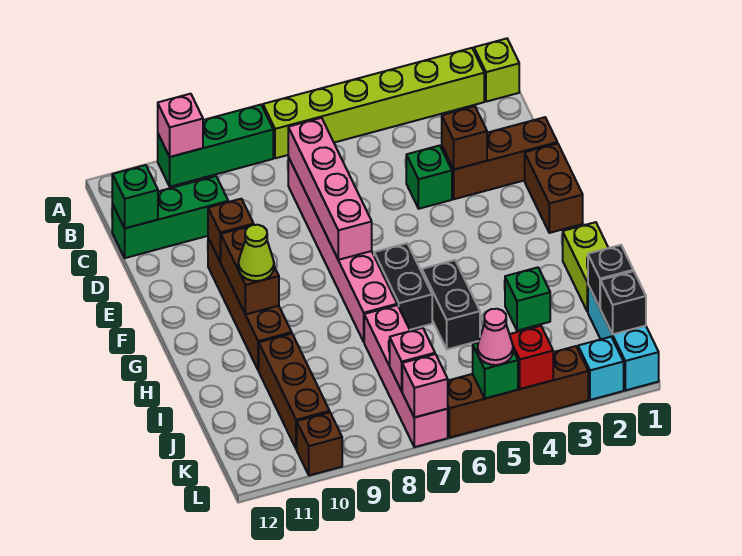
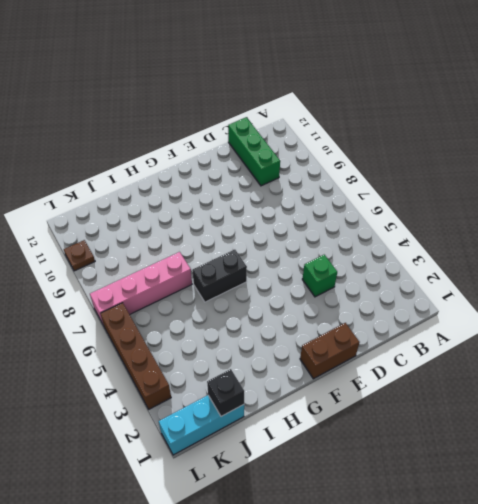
brown 1x1 plate [64,240,95,271] -> brown 1x1 brick [297,412,342,475]
none -> lime 1x1 brick [474,39,519,102]
none -> lime 1x6 brick [263,48,484,158]
none -> green 1x3 brick [158,105,273,187]
none -> pink 1x6 brick [288,157,397,342]

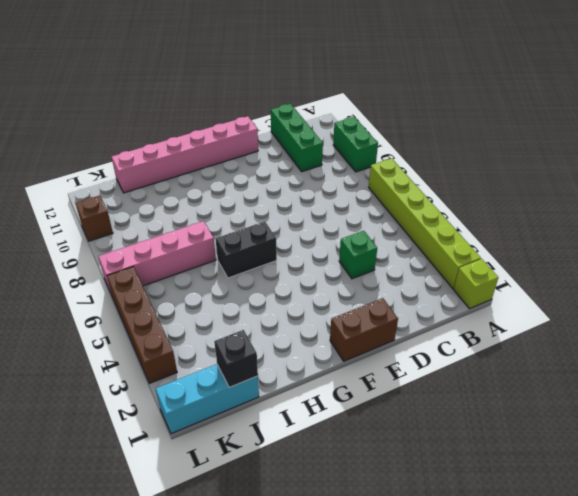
green 1x2 brick [333,117,378,172] -> green 1x3 brick [158,105,273,187]
pink 1x6 brick [112,116,258,193] -> pink 1x6 brick moved to [288,157,397,342]
none -> brown 1x3 brick [442,117,557,199]
none -> brown 1x4 brick [208,238,292,371]
none -> lime 1x2 brick [563,222,608,312]
none -> black 1x2 brick [422,260,480,349]

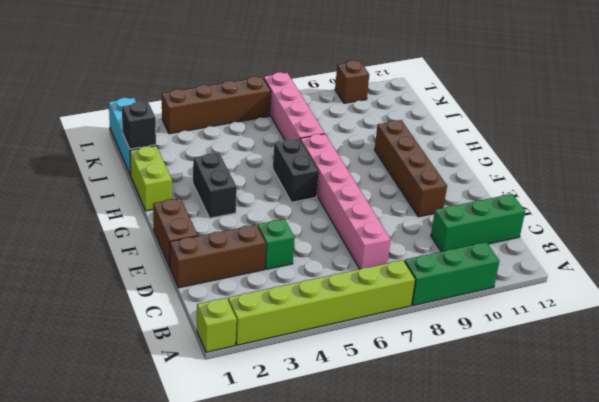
black 1x2 brick [193,153,237,218] -> black 1x2 brick moved to [422,260,480,349]
none -> green 1x1 brick [505,267,550,331]
none -> brown 1x3 brick [259,334,330,449]
none -> cyan 1x1 brick [578,337,624,400]
none -> pink 1x1 brick [158,94,203,157]

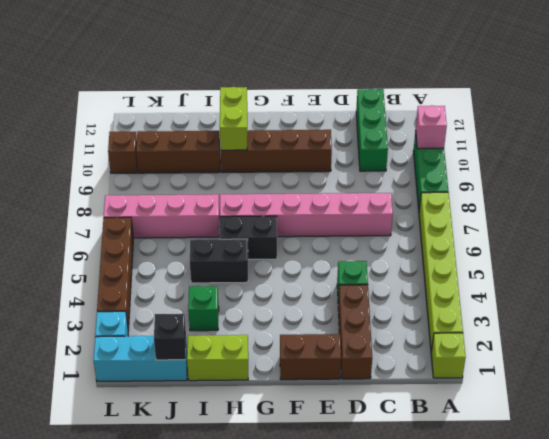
lime 1x2 brick [220,87,247,150] -> none
none -> pink 1x4 brick [288,118,372,260]
none -> green 1x1 brick [112,165,158,228]
none -> brown 1x1 brick [442,106,487,170]
none -> brown 1x1 brick [208,199,254,262]

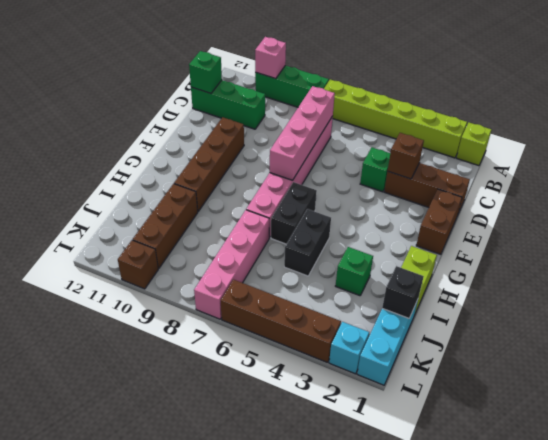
none -> brown 1x1 brick [208,199,254,262]
none -> brown 1x2 brick [221,226,279,314]
none -> black 1x1 brick [600,271,646,334]
none -> pink 1x1 brick [390,328,435,391]

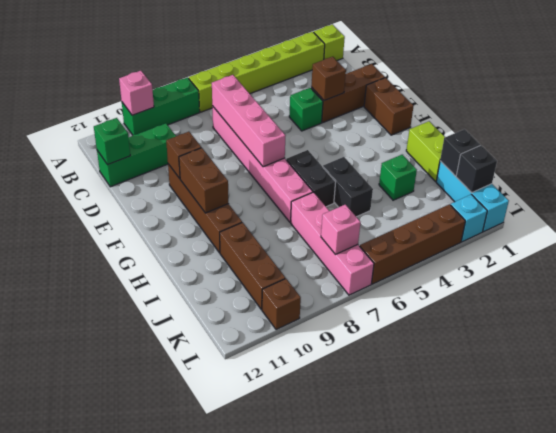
none -> red 1x1 brick [510,326,553,389]
none -> green 1x1 brick [473,343,518,398]
none -> pink 1x1 brick [402,354,448,417]
none -> lime 1x1 cone [238,225,274,281]

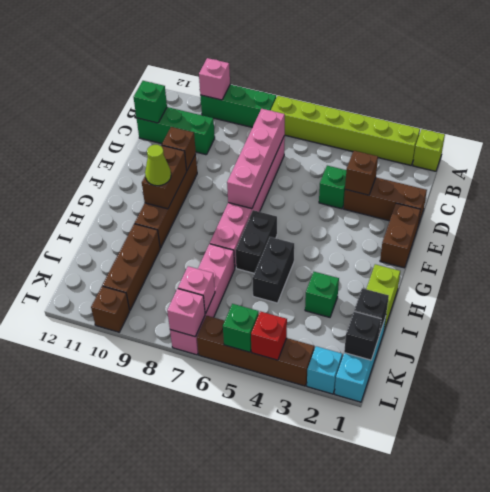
none -> pink 1x1 cone [477,309,513,365]

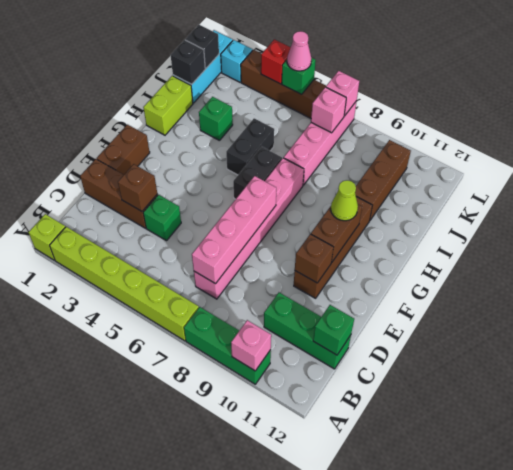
none -> brown 1x1 brick [297,412,342,475]

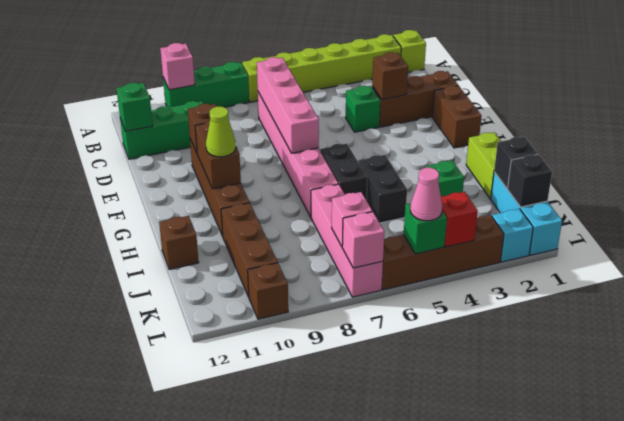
brown 1x1 brick [159,216,199,269] -> none

